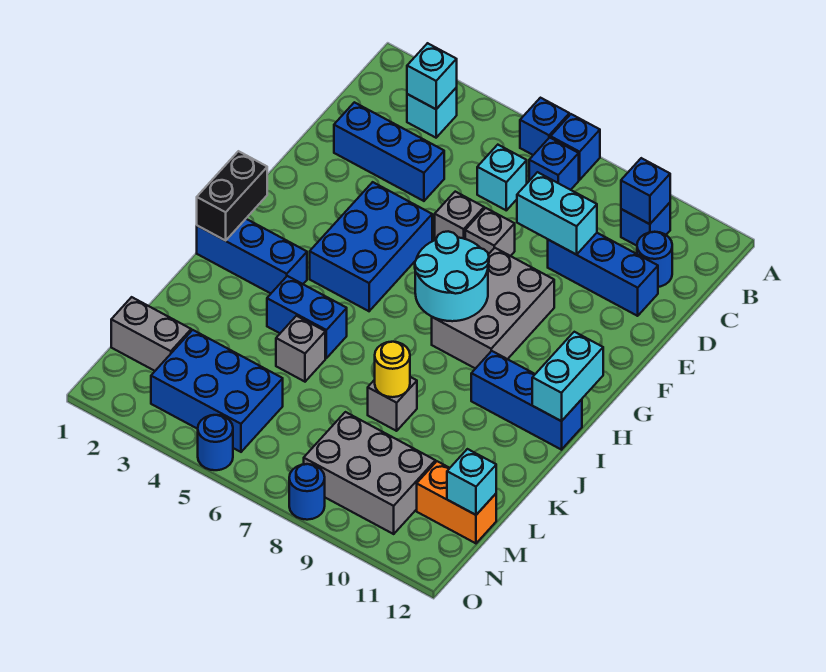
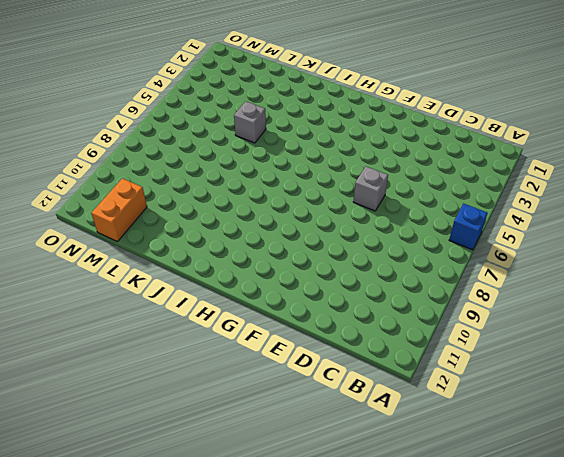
none -> blue 1x1 brick [551,114,600,180]
none -> cyan 1x1 brick [407,88,457,138]
none -> blue 1x1 brick [529,137,579,190]
none -> blue 1x1 brick [621,203,670,246]

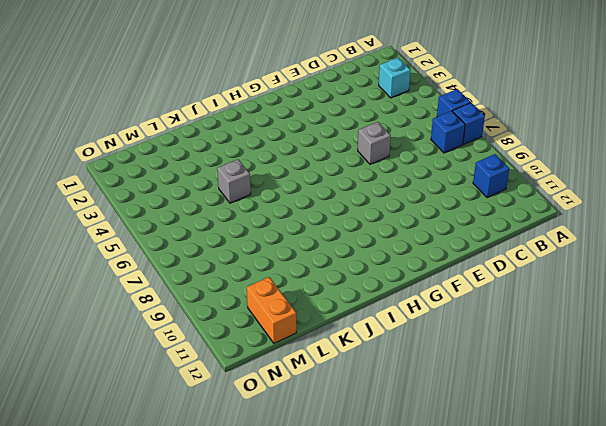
none -> cyan 1x1 brick [477,145,527,210]
none -> blue 1x1 round brick [637,232,672,287]
none -> blue 1x3 brick [334,102,444,201]
none -> blue 1x3 brick [548,233,658,316]

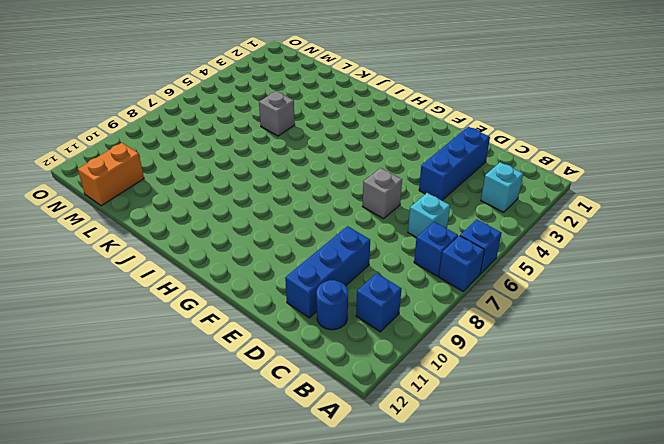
none -> grey 1x1 brick [465,208,515,256]
none -> blue 2x3 brick [310,182,432,311]
none -> grey 2x3 brick [432,248,554,369]
none -> blue 1x3 brick [197,219,307,293]

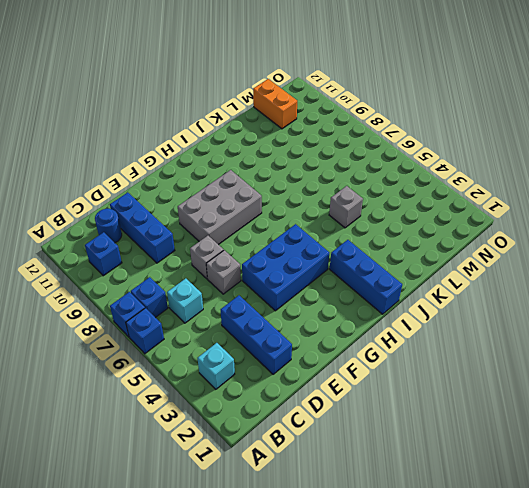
none -> blue 1x3 brick [471,351,582,450]
none -> blue 1x2 brick [267,276,347,358]
none -> grey 1x1 brick [368,377,417,431]
none -> grey 1x2 brick [111,297,191,371]

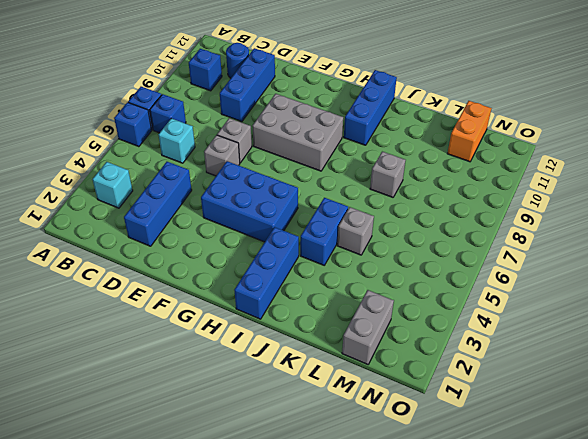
none -> blue 2x3 brick [151,330,283,452]
none -> grey 2x3 brick [304,412,435,534]
none -> blue 1x1 round brick [198,415,233,470]
none -> blue 1x1 round brick [289,464,325,520]

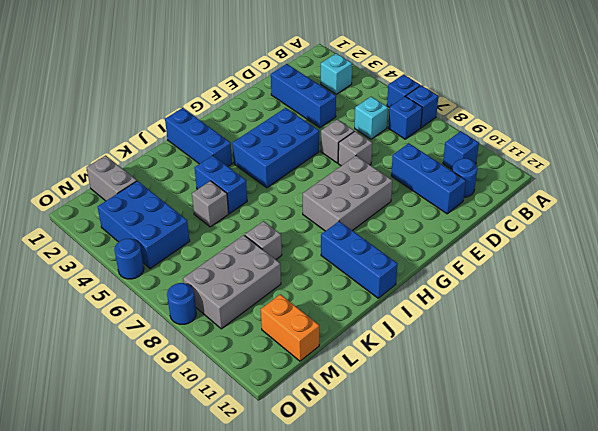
grey 2x3 brick [183,235,281,329] -> grey 2x3 brick turned to [304,412,435,534]
none -> cyan 1x1 brick [407,43,457,109]
none -> blue 1x1 brick [621,158,670,224]
none -> cyan 1x2 brick [517,172,597,255]
none -> cyan 2x2 round brick [415,231,489,321]

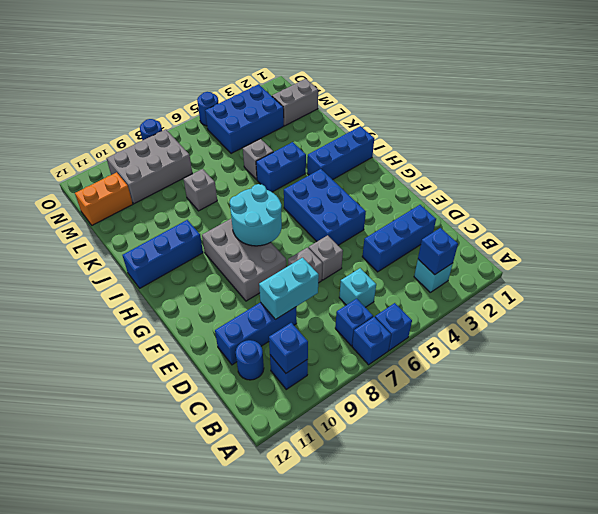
blue 1x1 brick [418,228,458,275] -> cyan 1x1 brick [407,43,457,109]
none -> black 1x2 brick [197,151,267,241]
none -> cyan 1x2 brick [532,332,603,421]
none -> yellow 1x1 round brick [375,342,410,397]
none -> cyan 1x1 brick [447,449,496,515]

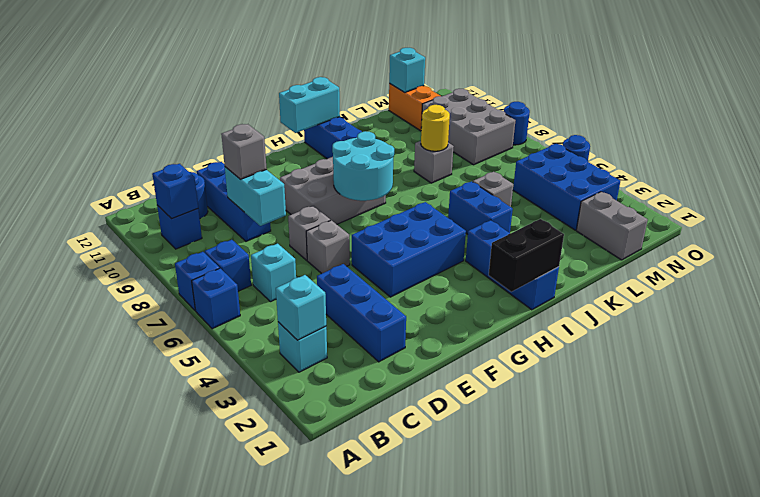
grey 1x1 brick [221,124,267,179] -> none

